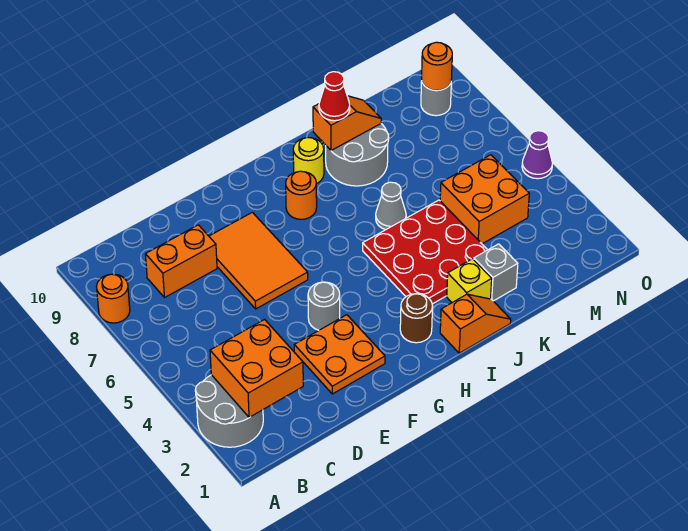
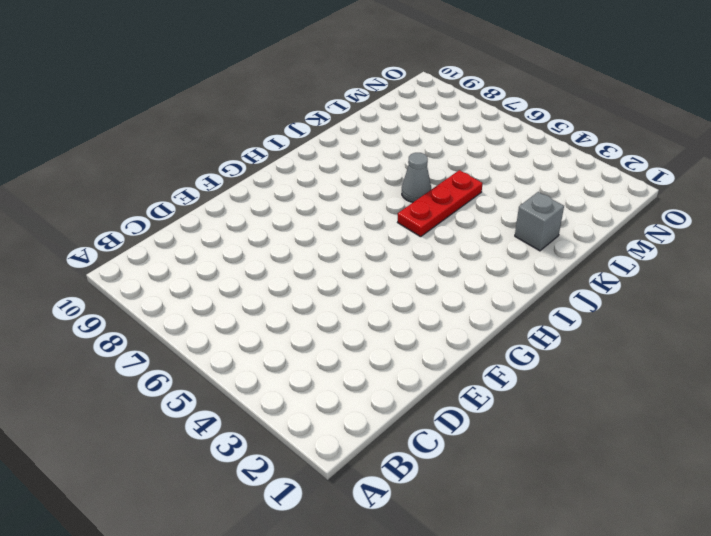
red 1x3 plate [398,170,483,237] -> red 3x3 plate [363,200,487,304]
none -> grey 2x2 round brick [195,375,263,447]
none -> orange 1x1 round brick [96,274,130,323]
none -> orange 1x2 brick [145,225,217,298]

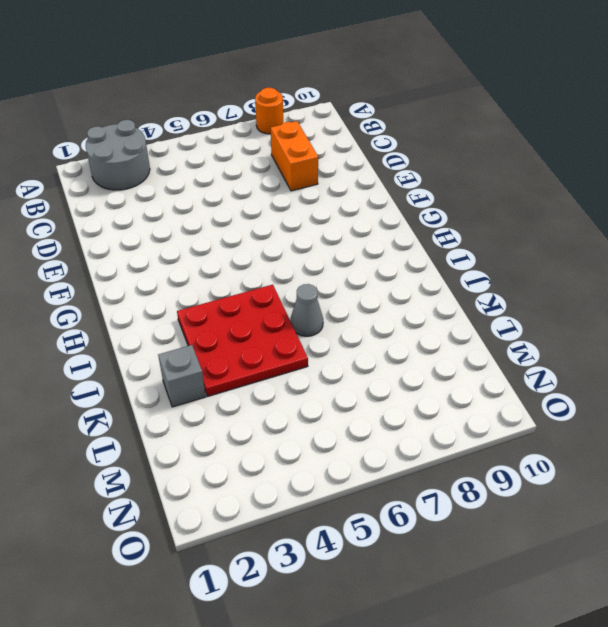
none -> orange 2x2 plate [294,315,385,394]
none -> orange 2x3 tile [209,212,308,309]
none -> grey 1x1 round brick [308,282,340,330]

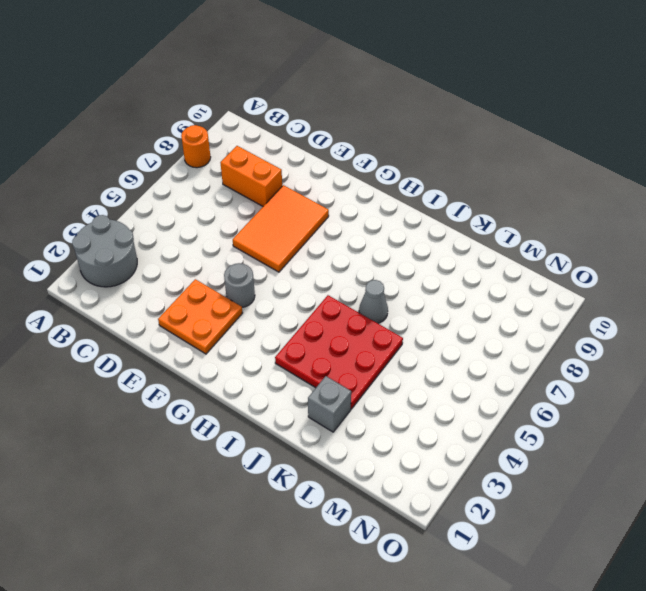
none -> brown 1x1 round brick [400,294,433,343]
none -> orange 1x1 round brick [286,171,317,219]
none -> orange 1x2 slope [440,294,511,353]

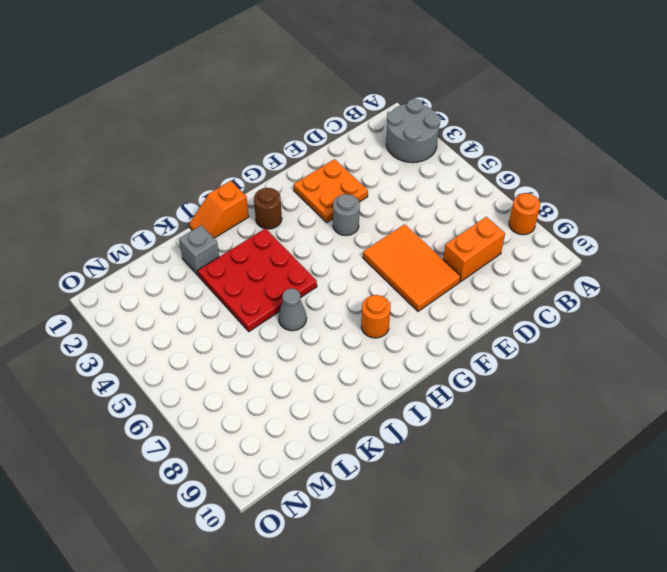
none -> yellow 1x1 round brick [293,137,324,184]
none -> yellow 1x1 brick [447,259,492,302]
none -> grey 2x2 round brick [326,124,389,186]

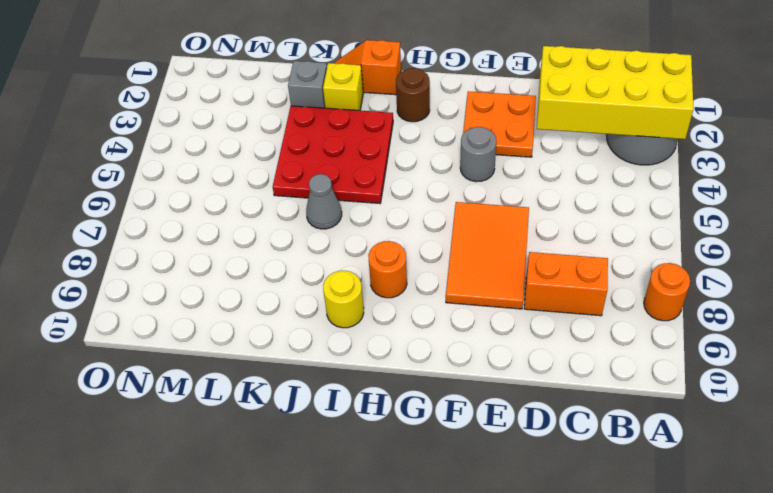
yellow 2x4 brick [537,46,694,139] -> orange 2x2 brick [210,320,303,417]
none -> grey 2x2 round brick [326,124,389,186]
none -> orange 2x2 brick [440,155,529,244]
none -> grey 1x1 round brick [421,81,451,116]

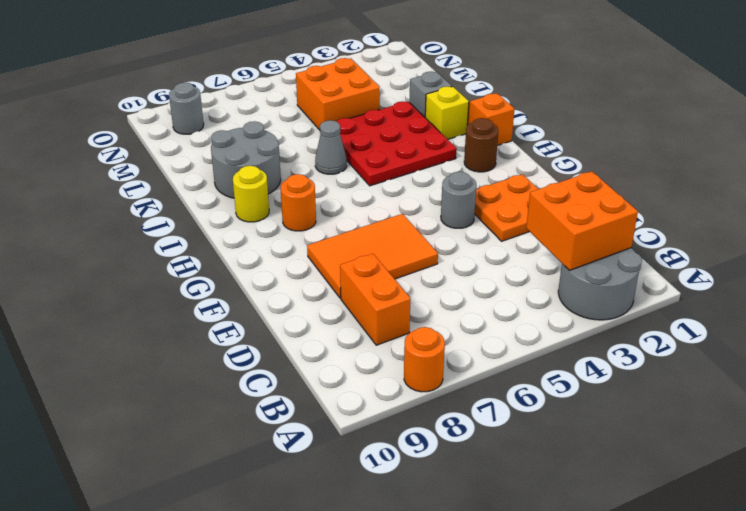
none -> purple 1x1 cone [522,131,553,179]
none -> orange 1x2 slope [313,96,381,150]
none -> orange 1x1 round brick [422,42,452,90]

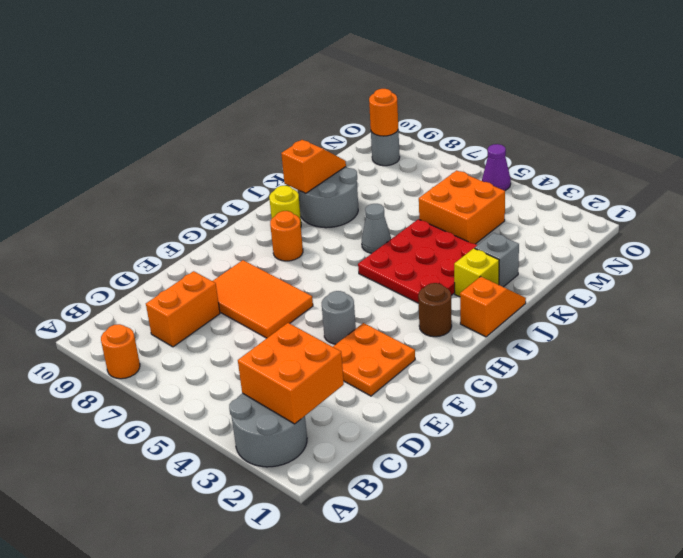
none -> red 1x1 cone [319,72,350,121]

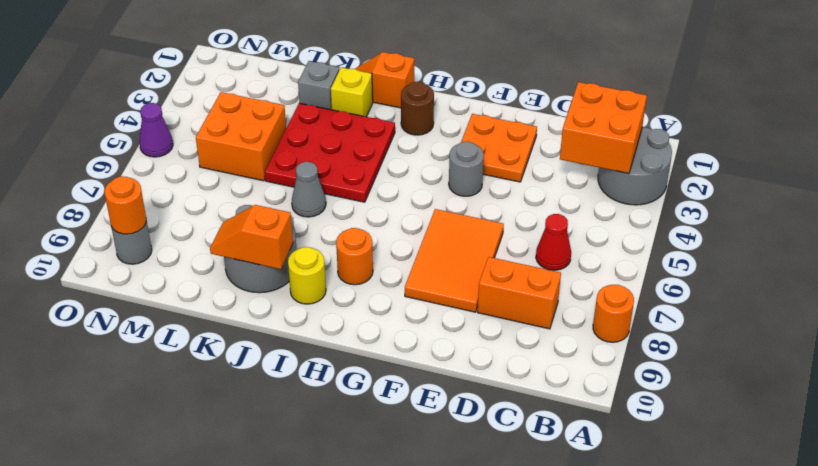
red 1x1 cone [536,214,571,270] -> red 1x1 cone moved to [319,72,350,121]

